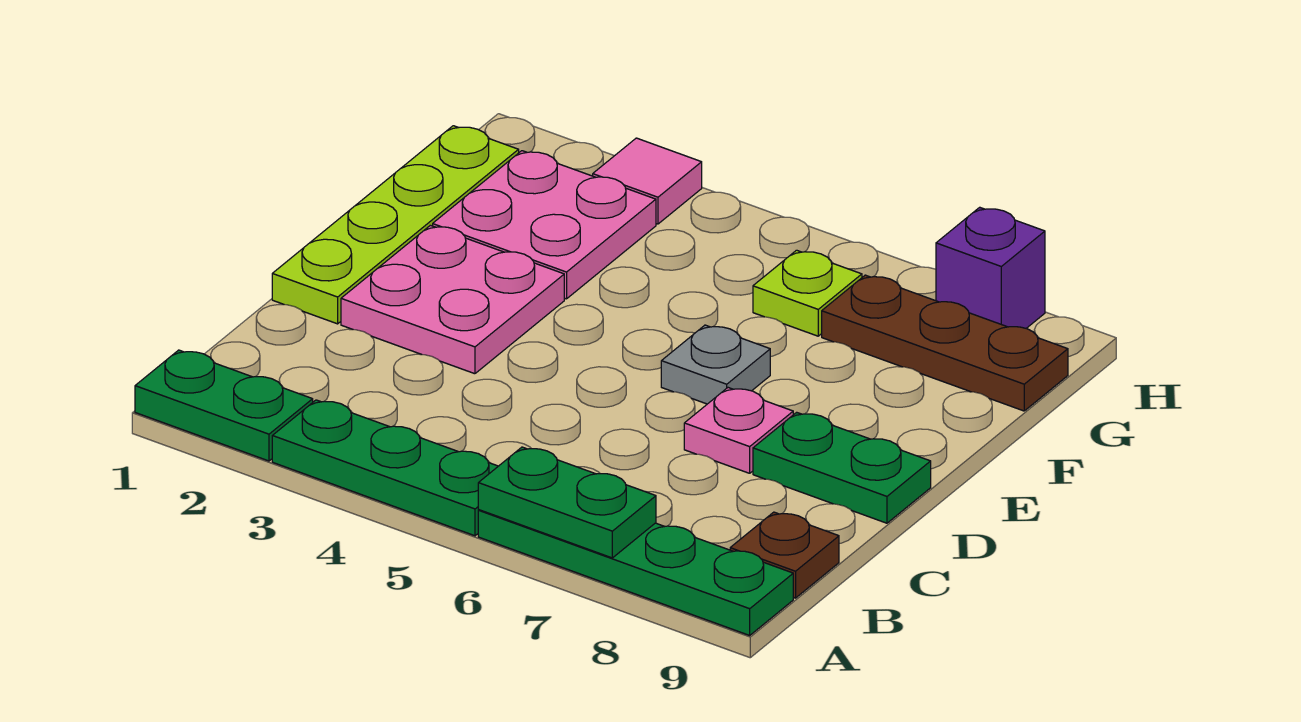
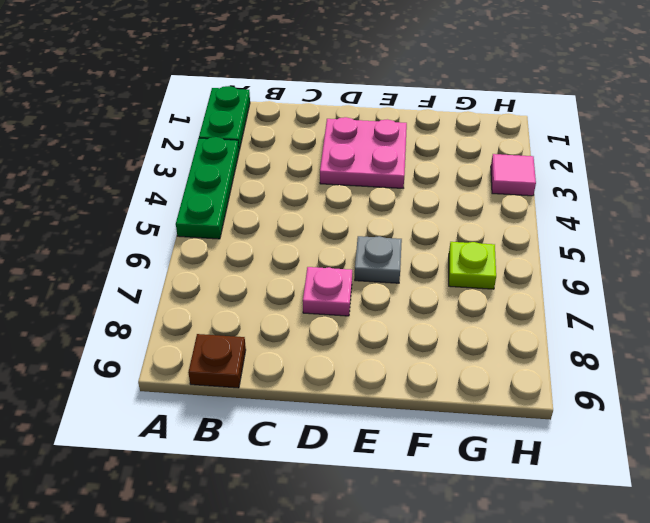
none -> green 1x4 plate [478,510,793,635]
none -> lime 1x4 plate [272,126,519,324]
none -> green 1x2 plate [753,412,931,523]

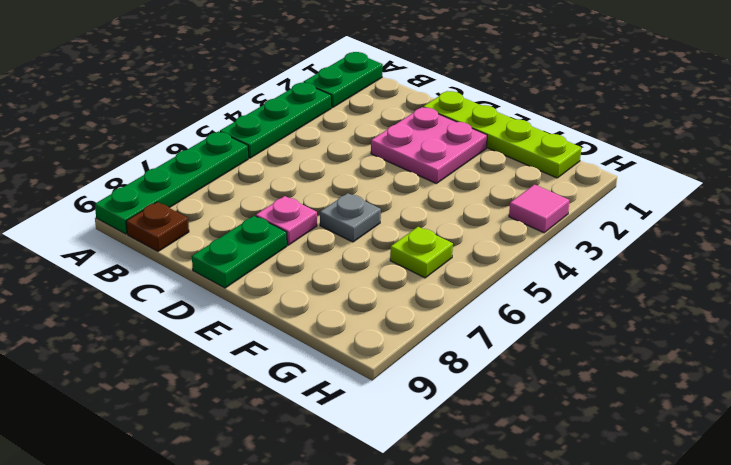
none -> pink 2x2 plate [433,151,656,299]
none -> brown 1x3 plate [822,275,1068,411]
none -> purple 1x1 brick [936,207,1045,328]

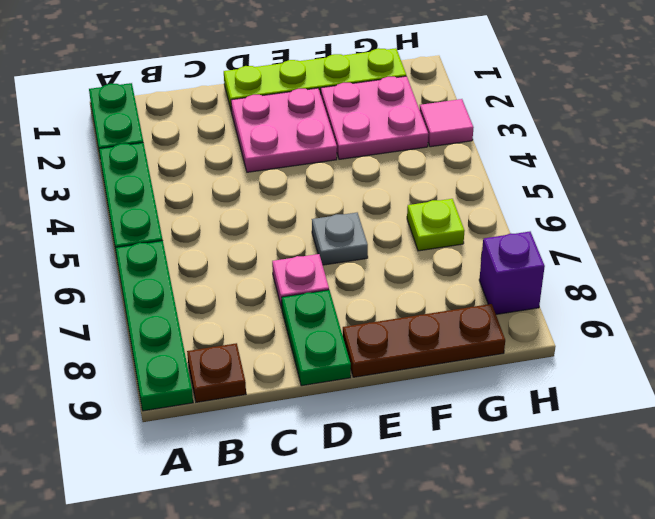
brown 1x3 plate [343,304,505,377] -> brown 1x3 plate turned to [822,275,1068,411]
none -> green 1x2 plate [478,447,656,558]

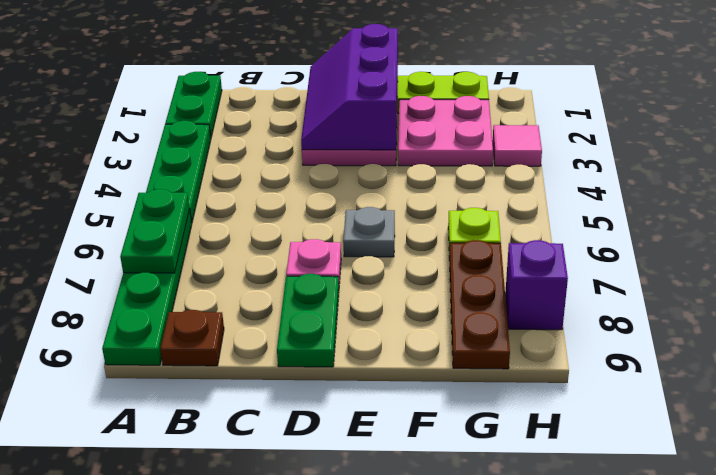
purple 2x3 slope [301,24,398,150] -> none

